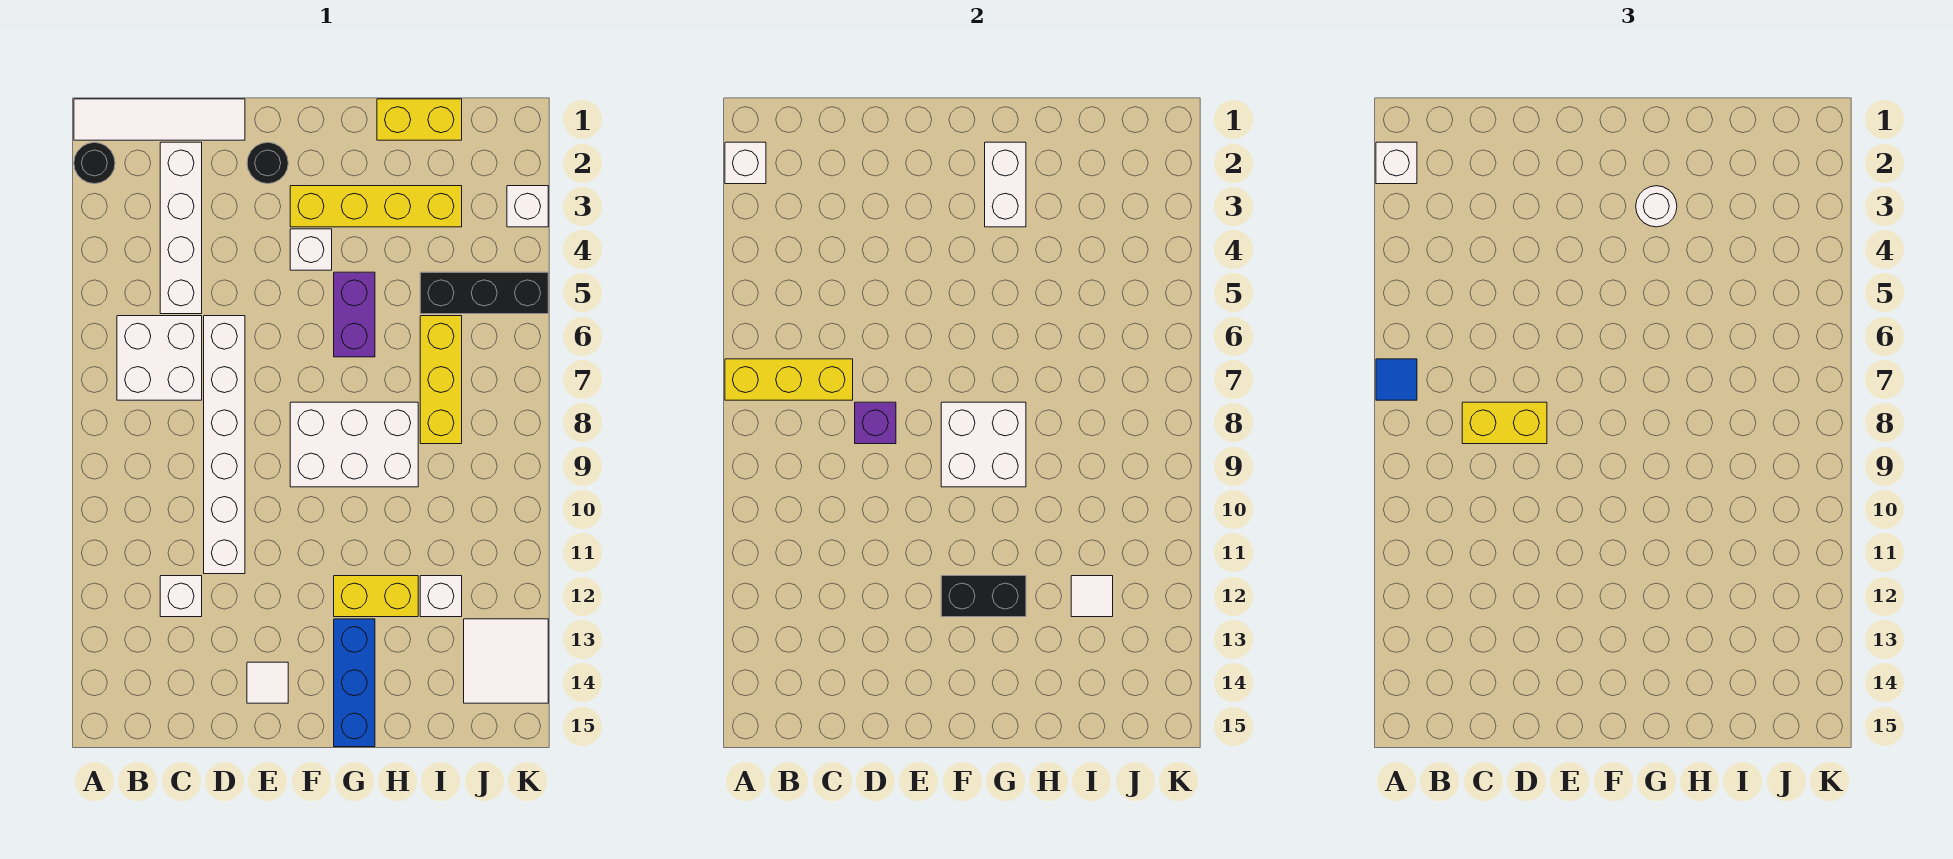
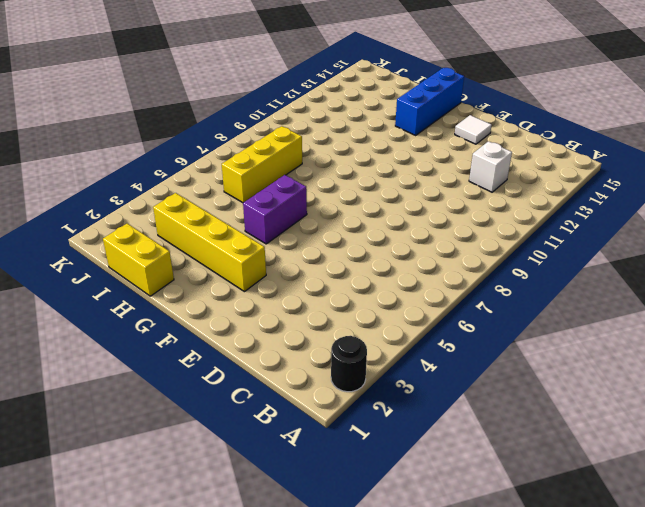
none -> white 1x4 tile [74,99,245,140]
none -> white 2x2 brick [117,316,202,400]
none -> white 1x4 brick [160,142,202,314]
none -> white 1x6 brick [204,316,245,574]

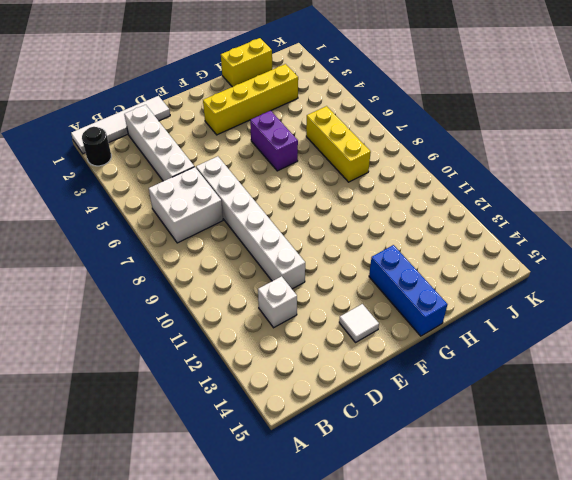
none -> black 1x1 round brick [247,142,288,184]
none -> white 1x1 brick [290,229,332,270]
none -> white 2x3 brick [290,402,418,487]
none -> yellow 1x2 brick [334,576,418,617]

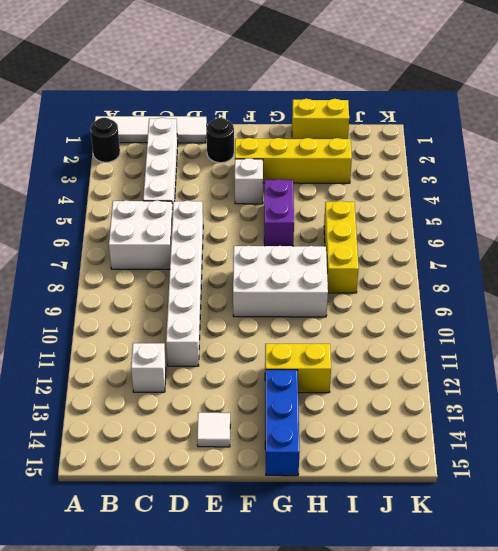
none -> black 1x3 brick [420,272,548,314]
none -> white 1x1 brick [420,576,462,617]
none -> white 2x2 tile [464,619,548,703]
none -> white 1x1 brick [507,186,548,227]

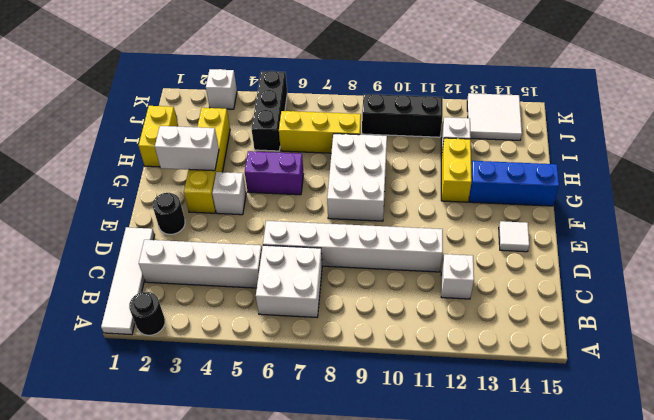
black 1x3 brick [362,94,443,137] -> none
none -> white 1x1 brick [725,142,766,184]
none -> yellow 1x3 brick [725,359,853,400]
none -> purple 1x1 brick [855,402,896,444]
none -> white 2x2 brick [941,402,1026,487]

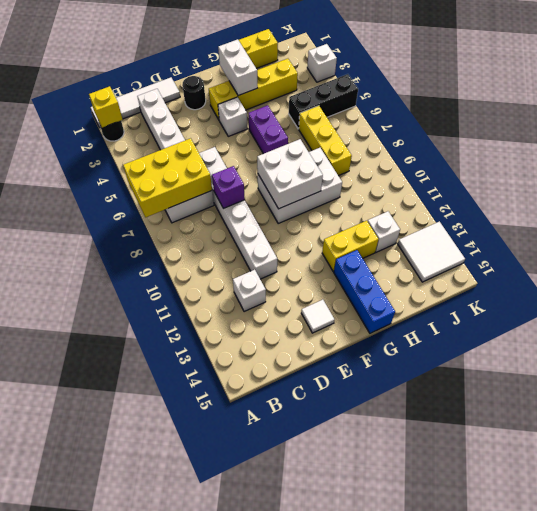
yellow 1x1 brick [89,86,123,127] -> white 1x1 brick [725,142,766,184]
yellow 2x3 brick [123,138,212,217] -> yellow 1x3 brick [725,359,853,400]
none -> black 1x2 brick [941,576,1026,617]
none -> white 1x1 tile [1071,576,1113,617]
none -> white 1x1 brick [1376,142,1417,184]
none -> blue 1x1 tile [1376,359,1417,400]

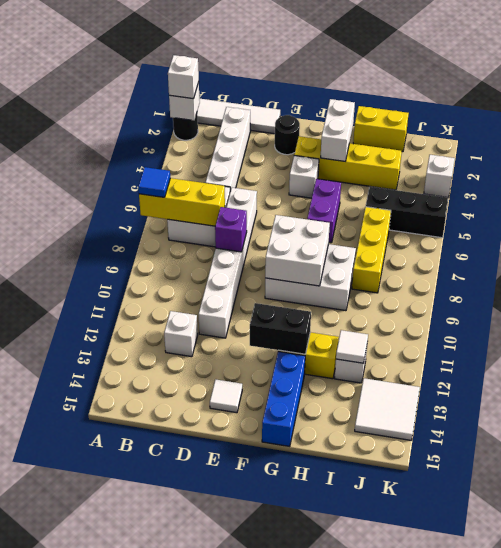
none -> yellow 1x2 brick [1462,402,1547,444]
none -> white 1x1 round brick [1636,186,1677,227]

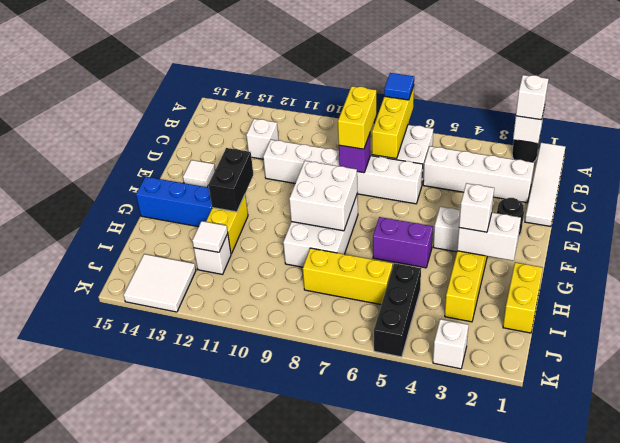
white 1x1 brick [459,183,494,232] -> white 1x1 round brick [1636,186,1677,227]

